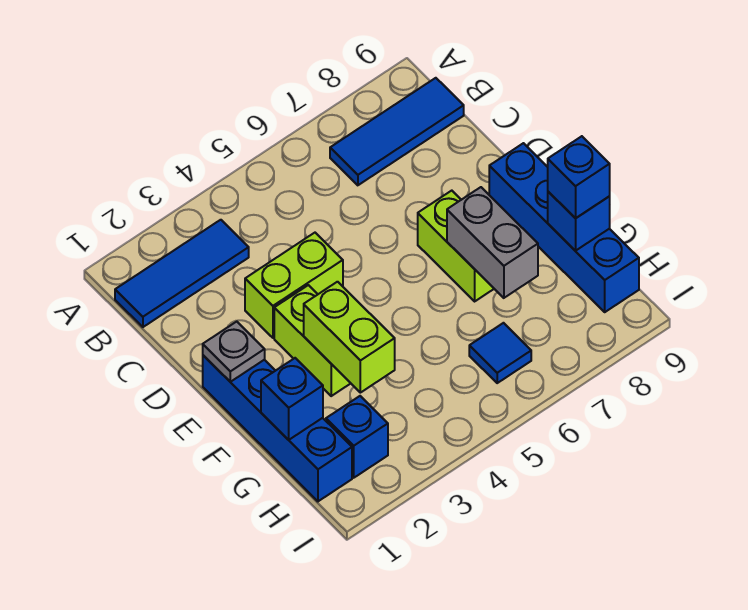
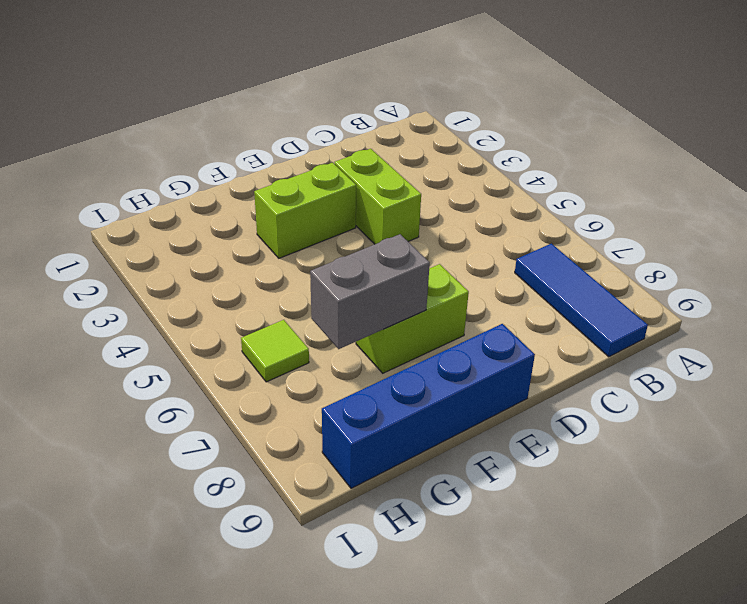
lime 1x1 tile [241,320,309,382] -> blue 1x1 tile [469,323,531,383]
none -> blue 1x3 tile [115,220,249,327]
none -> blue 1x4 brick [203,355,352,501]
none -> blue 1x1 brick [326,396,388,478]

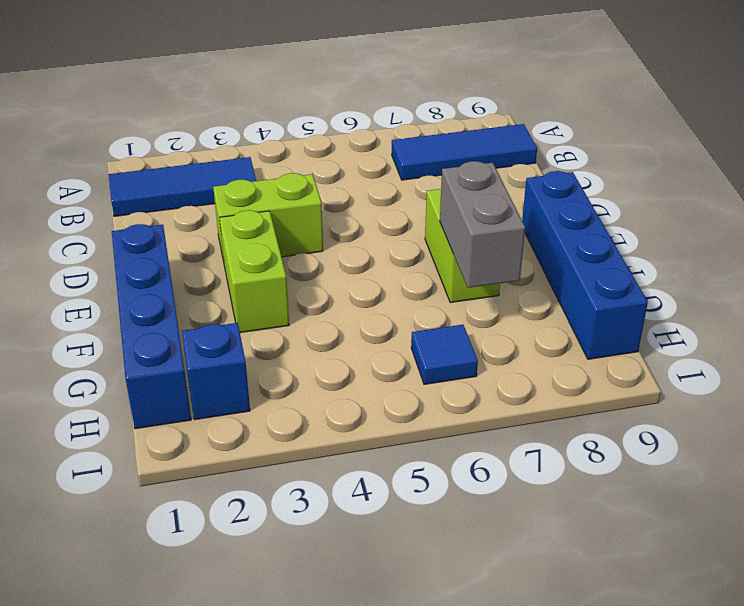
none -> grey 1x1 plate [203,322,265,382]
none -> lime 1x2 brick [304,282,395,393]
none -> blue 1x1 brick [261,358,323,440]

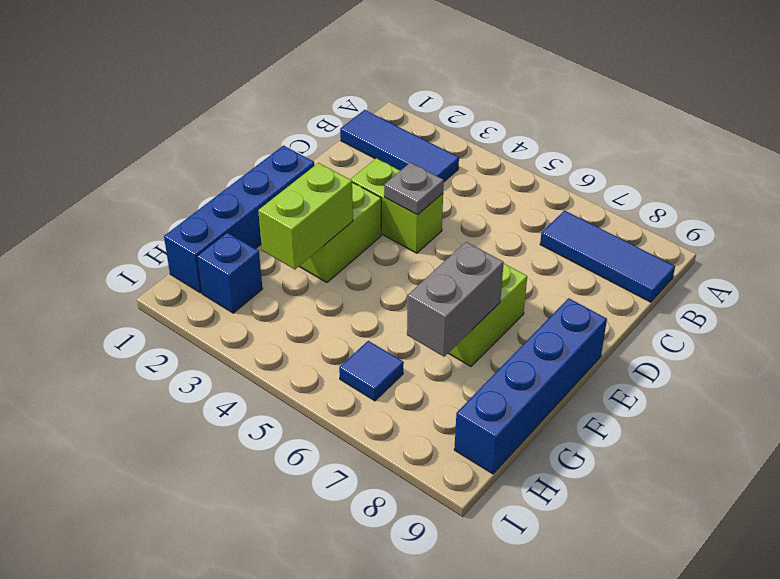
grey 1x1 plate [384,163,444,215] -> grey 1x1 plate moved to [203,322,265,382]
none -> blue 1x1 brick [261,358,323,440]
none -> blue 1x1 brick [548,192,610,251]
none -> blue 1x1 brick [548,136,610,218]

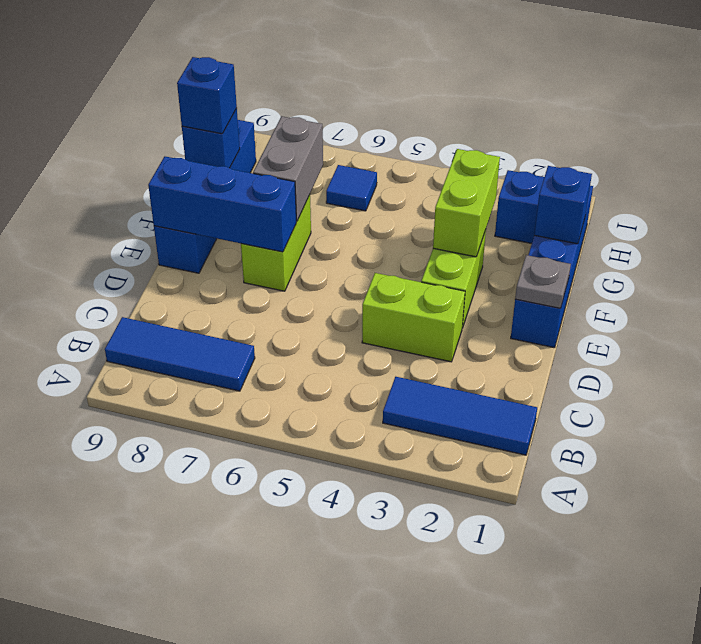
blue 1x3 brick [148,157,296,252] -> none

